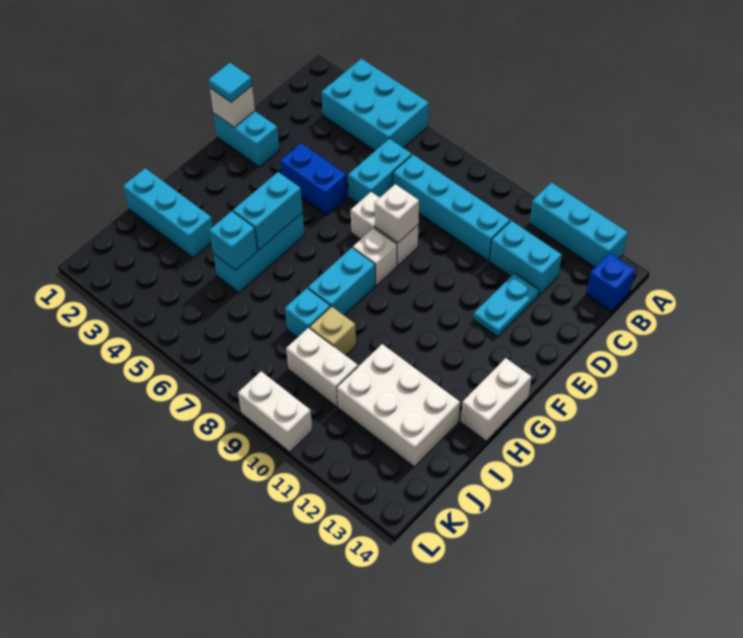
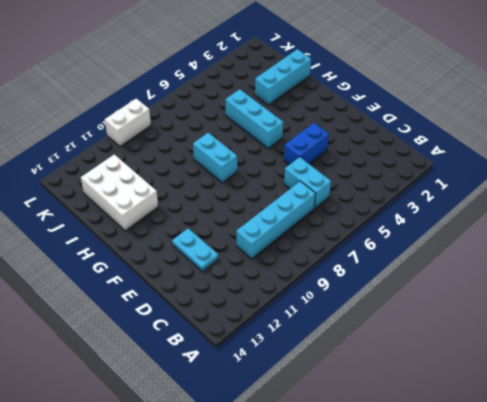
white 2x3 brick [81,154,158,231] -> white 2x3 brick turned to [337,344,460,467]
none -> cyan 2x3 brick [322,59,429,151]
none -> cyan 1x3 brick [530,183,628,267]
none -> blue 1x1 brick [586,253,635,311]

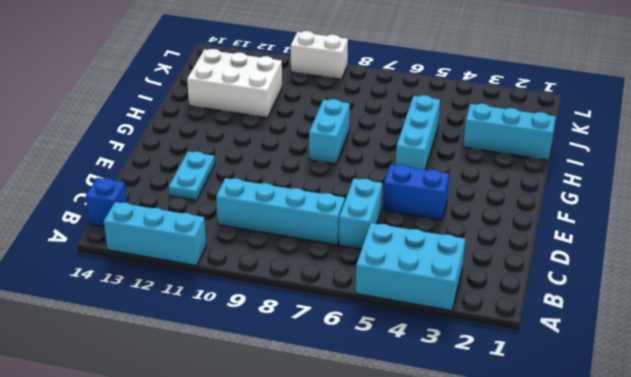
none -> cyan 1x2 brick [490,221,562,296]
none -> cyan 1x2 brick [214,111,279,167]
none -> white 1x2 brick [351,192,418,266]

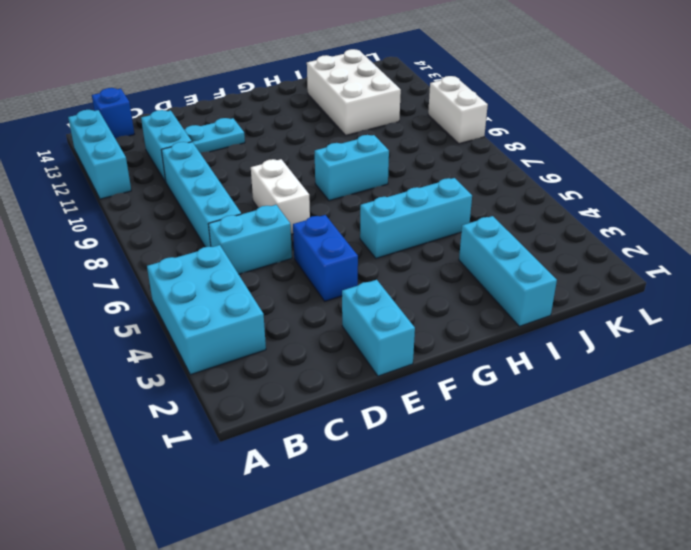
none -> white 1x1 brick [353,228,397,286]
none -> white 1x2 brick [461,358,532,441]
none -> cyan 1x1 brick [285,288,330,338]

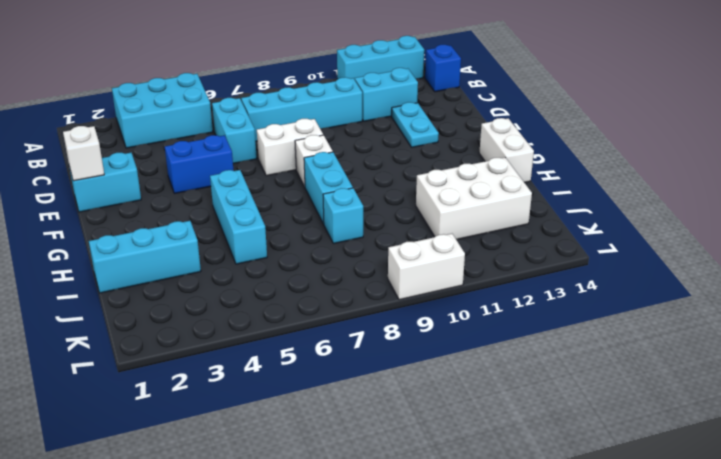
none -> tan 1x1 brick [310,306,356,355]
none -> white 1x2 brick [286,327,358,407]
none -> white 1x1 brick [374,184,419,243]

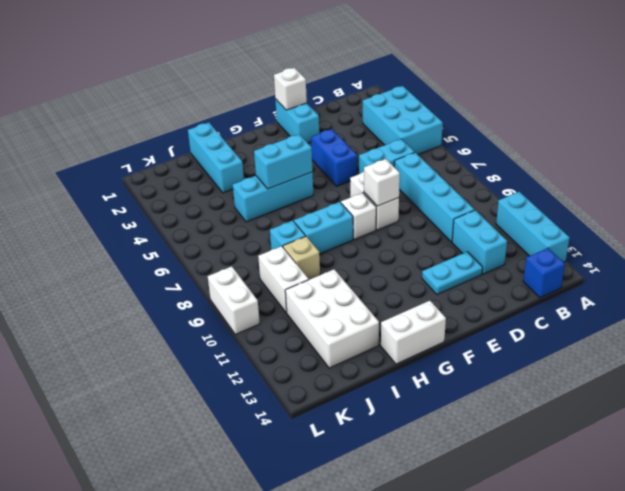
none -> cyan 1x1 brick [209,211,258,270]
none -> cyan 1x1 tile [209,63,252,102]

